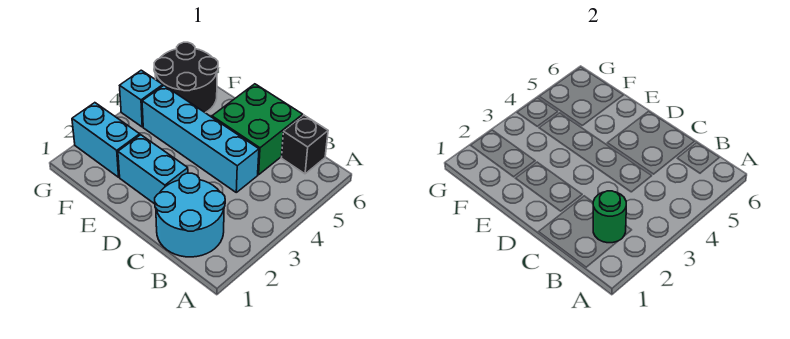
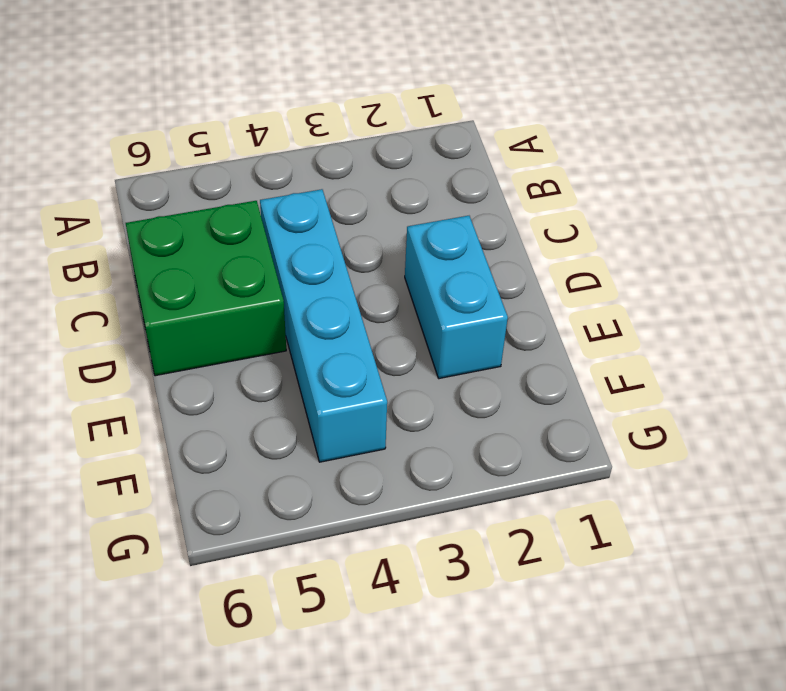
none -> cyan 2x2 round brick [155,173,225,257]
none -> black 1x1 brick [282,115,328,174]

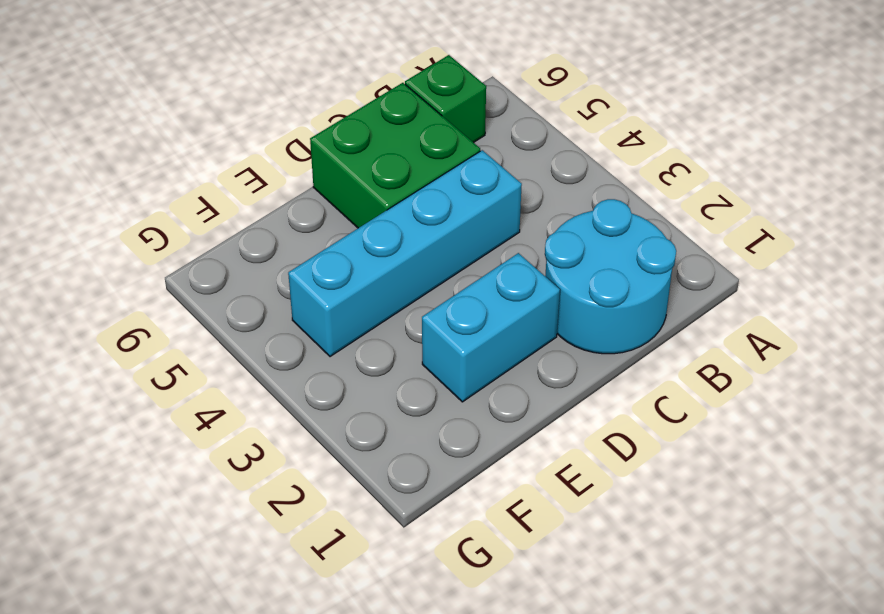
green 1x1 brick [405,55,486,143] -> black 1x1 brick [282,115,328,174]
none -> cyan 1x2 brick [72,103,140,177]
none -> black 2x2 round brick [154,42,218,113]

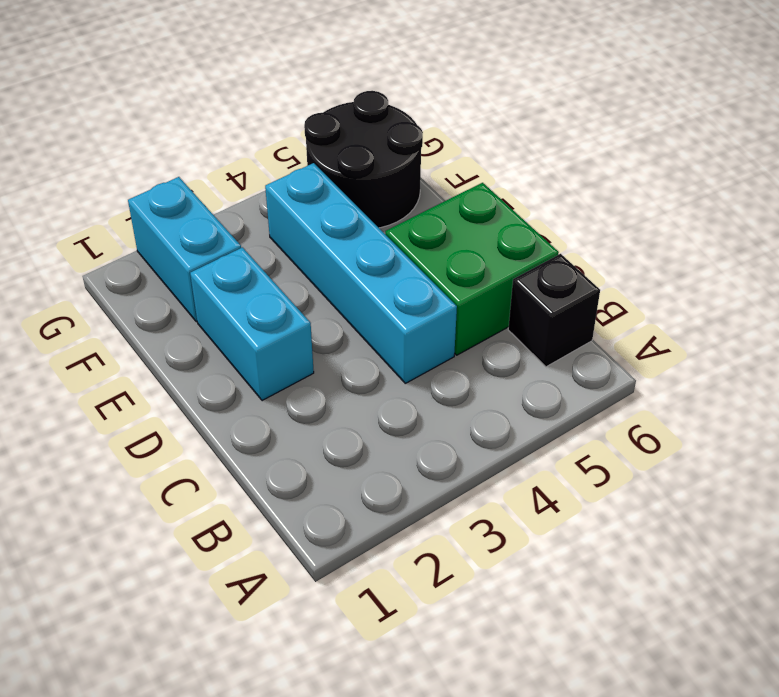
none -> cyan 2x2 round brick [155,173,225,257]
none -> cyan 1x1 brick [120,70,163,127]

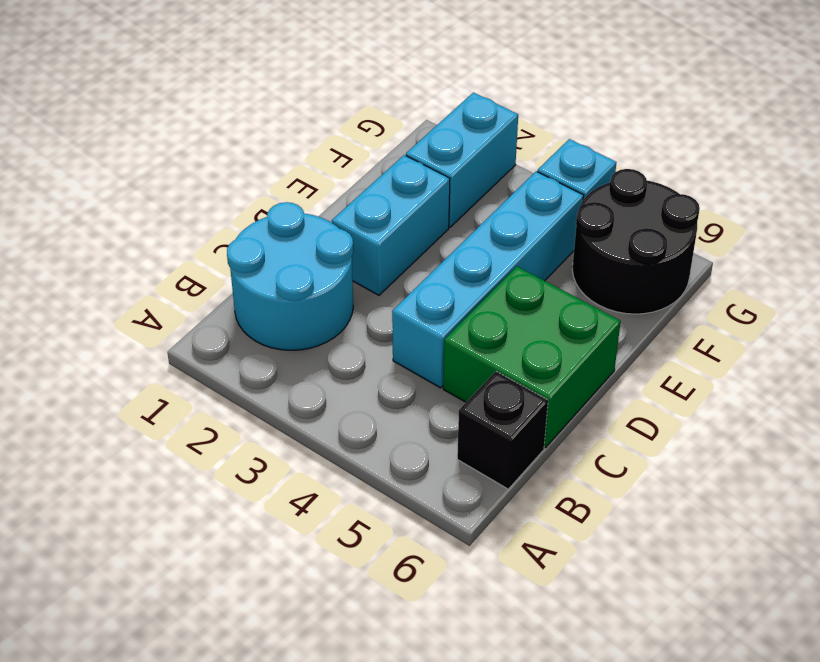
none -> green 1x1 round brick [593,191,626,243]

